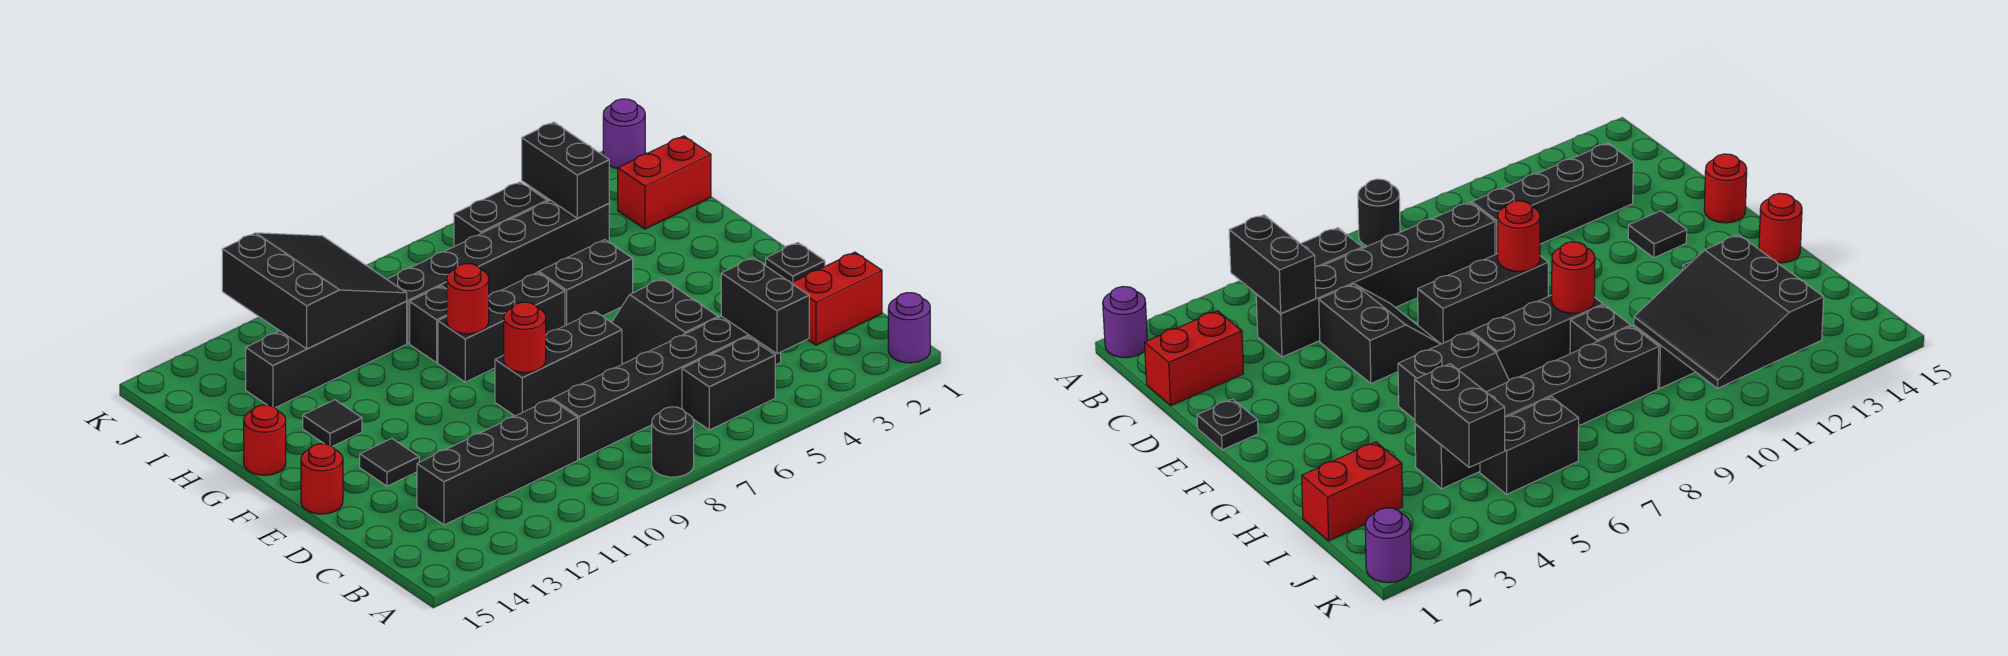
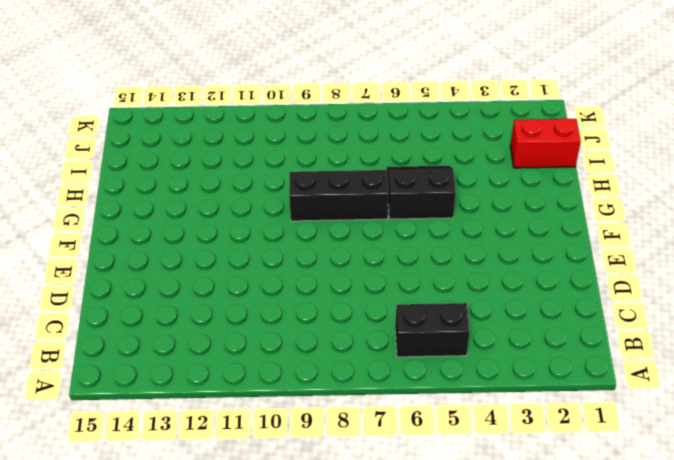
none -> purple 1x1 round brick [888,293,930,363]
none -> black 1x1 round brick [652,407,694,477]
none -> red 1x2 brick [792,252,882,345]

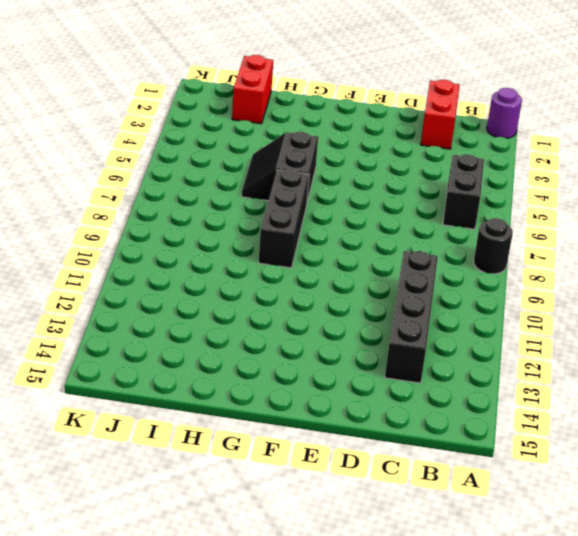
none -> black 1x6 brick [552,316,781,460]
none -> black 2x2 slope [612,279,718,364]
none -> black 1x1 plate [766,243,825,283]

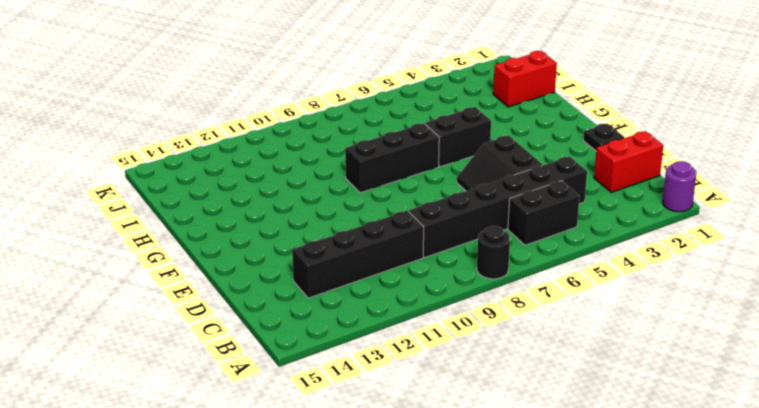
none -> black 1x3 brick [495,312,622,416]
none -> black 1x1 tile [360,439,419,486]
none -> red 1x1 round brick [301,444,343,514]

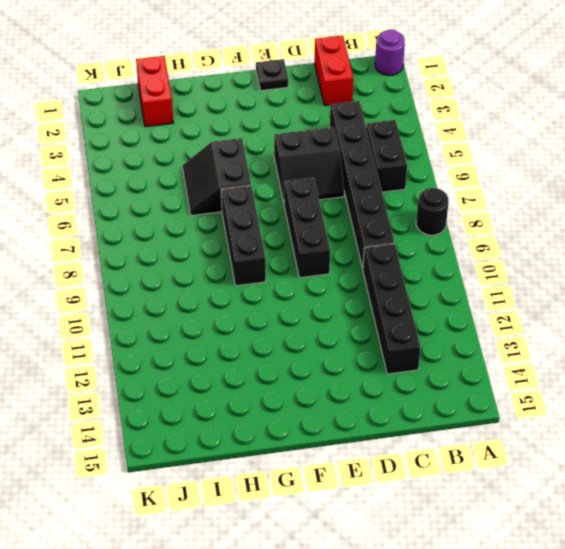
none -> black 1x1 tile [360,439,419,486]
none -> red 1x1 round brick [301,444,343,514]
none -> black 1x1 tile [303,400,362,446]

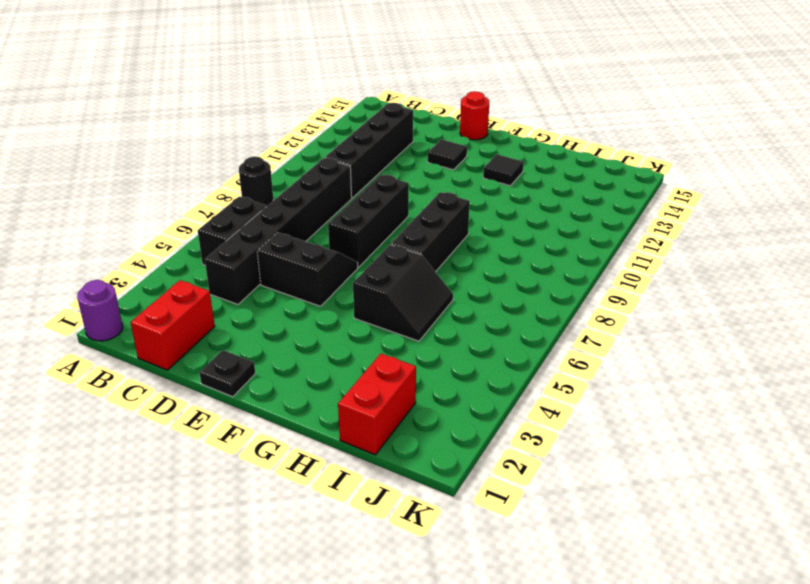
none -> red 1x1 round brick [244,405,286,475]
none -> black 1x1 brick [410,286,447,363]
none -> black 1x6 brick [387,200,609,343]

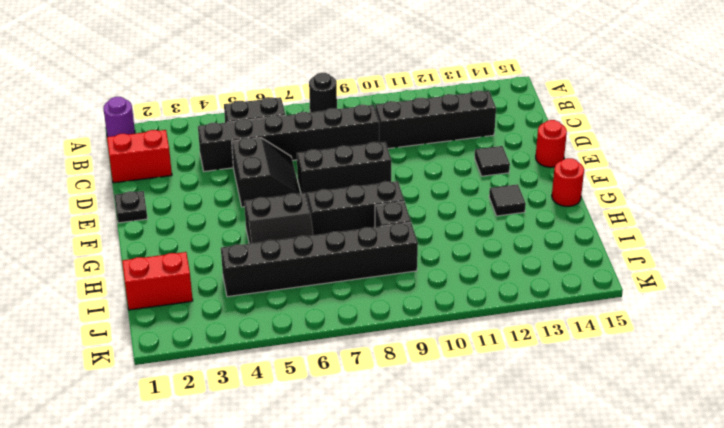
none -> black 1x4 brick [246,301,407,408]
none -> black 1x2 brick [454,182,547,247]
none -> purple 1x1 round brick [603,99,645,169]

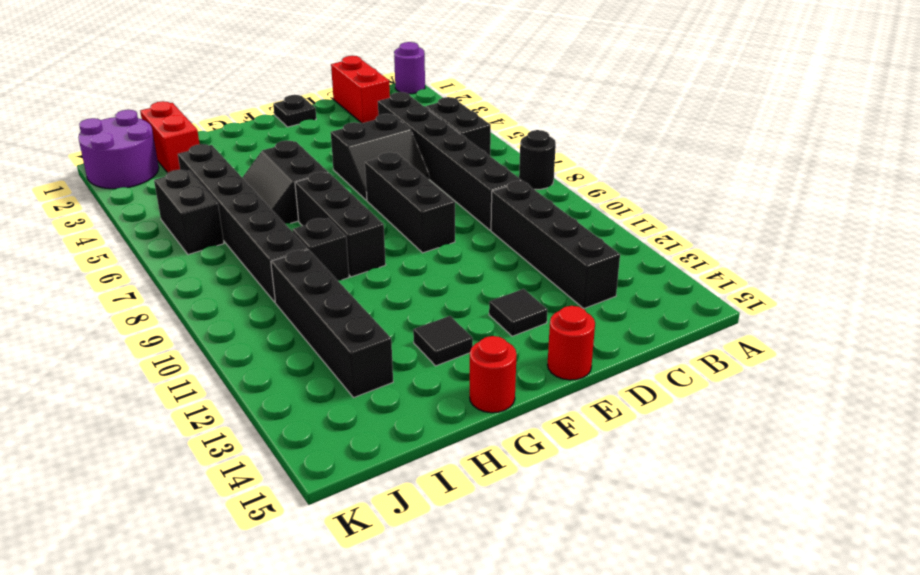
purple 2x2 round brick [78,110,159,189] -> purple 1x1 round brick [603,99,645,169]
none -> black 1x2 brick [721,258,809,354]
none -> red 1x1 round brick [504,302,546,372]
none -> red 1x1 round brick [447,264,489,334]

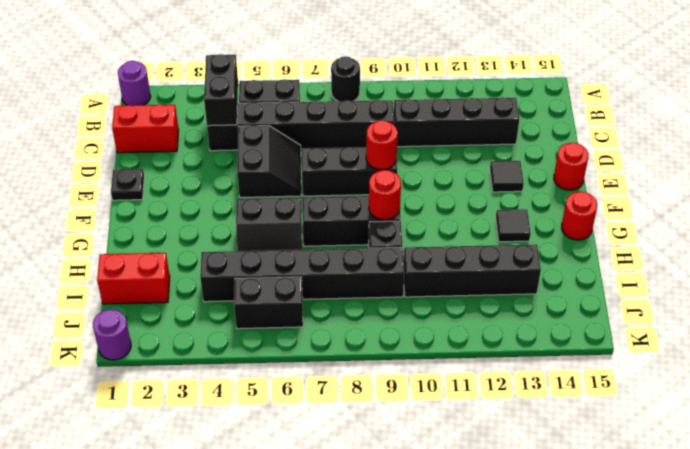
none -> black 1x2 brick [522,122,609,218]
none -> black 3x3 slope [222,233,407,349]

